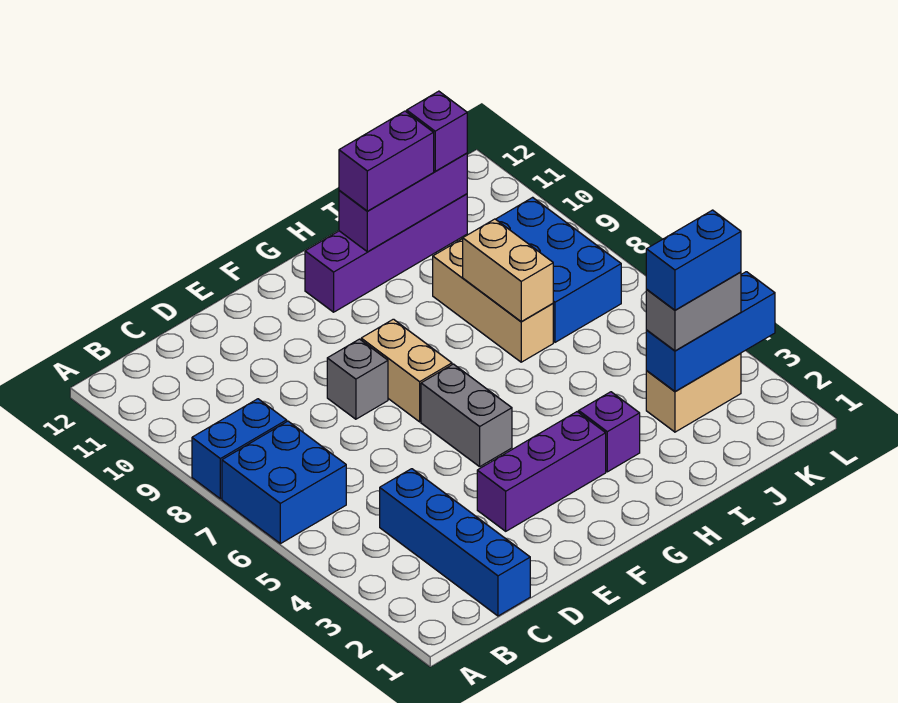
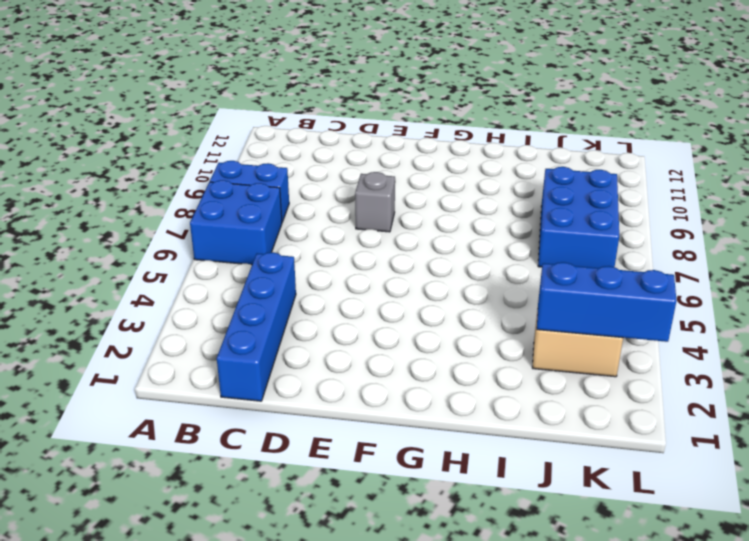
none -> purple 1x3 brick [477,412,606,531]
none -> grey 1x2 brick [421,364,512,467]
none -> tan 1x2 brick [361,319,452,422]

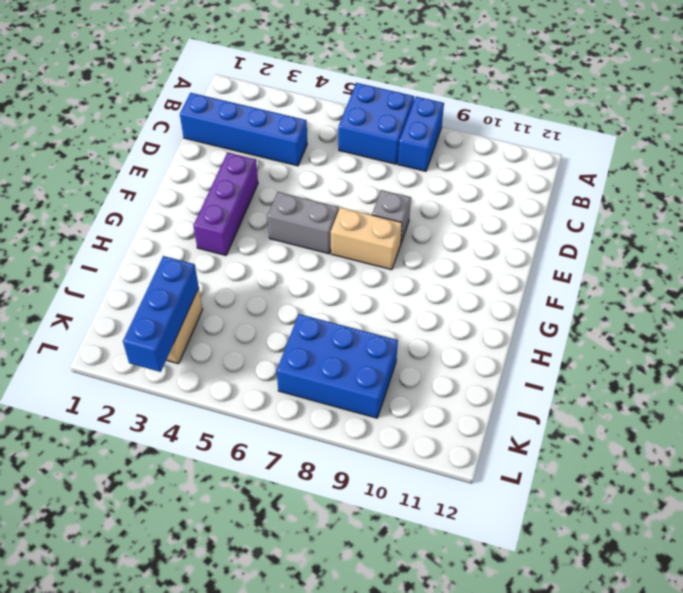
none -> purple 1x4 brick [305,194,467,312]
none -> purple 1x1 brick [579,392,640,472]
none -> tan 1x3 brick [433,239,553,362]

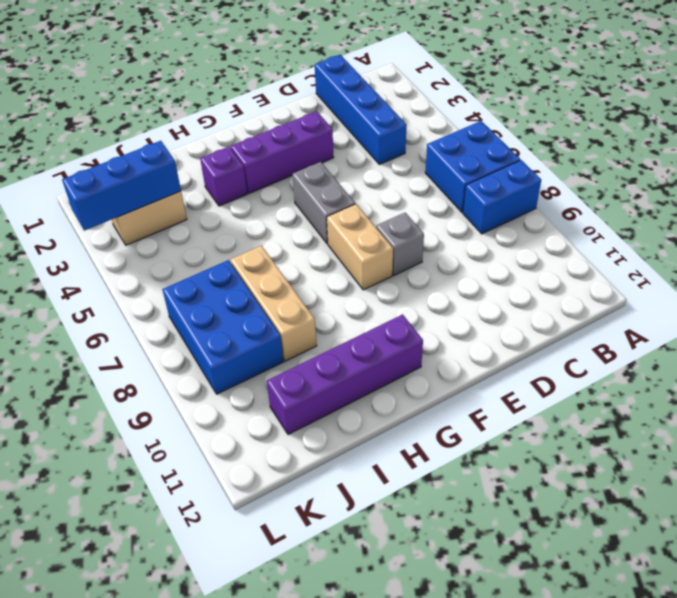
none -> purple 1x3 brick [339,153,467,252]
none -> tan 1x2 brick [463,219,553,321]
none -> purple 1x2 brick [339,111,434,211]

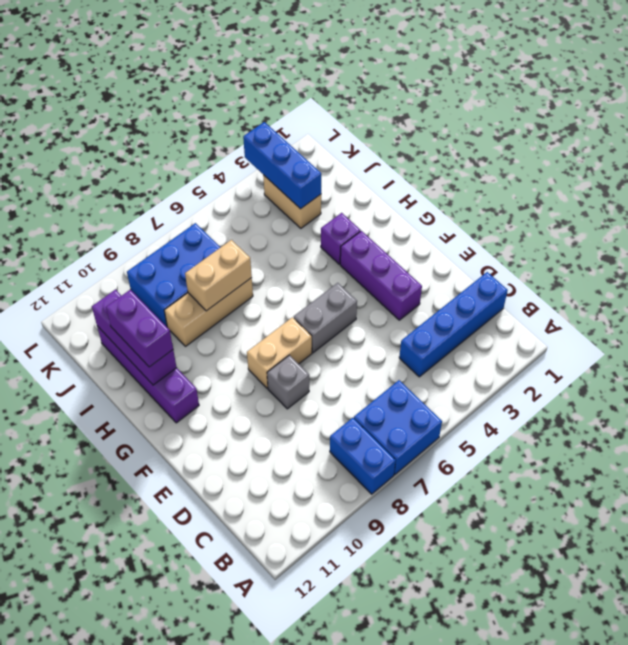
none -> grey 1x2 brick [646,272,741,351]
none -> purple 1x1 brick [407,91,467,171]
none -> blue 1x2 brick [646,210,741,310]

